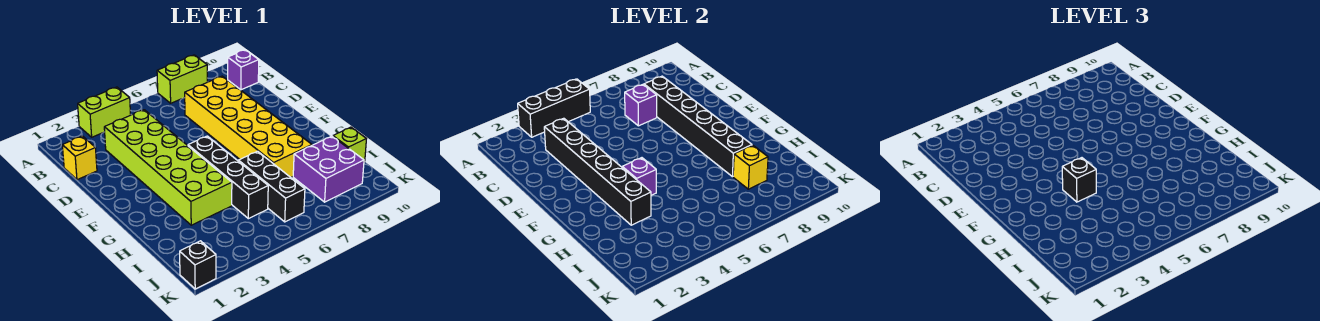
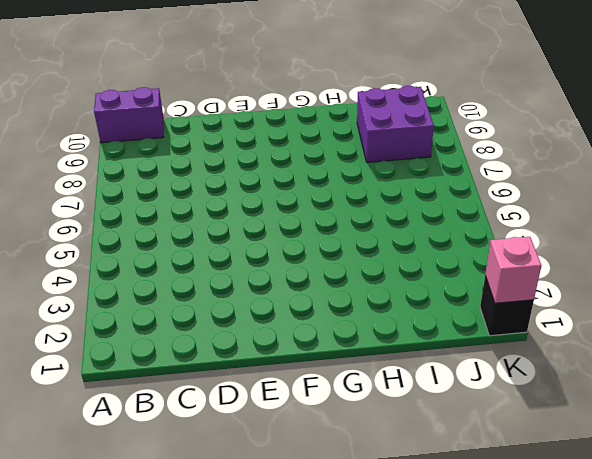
purple 1x2 brick [94,87,164,143] -> purple 1x1 brick [228,50,259,90]
pink 1x1 brick [485,237,541,303] -> none
none -> lime 1x2 brick [78,87,131,137]
none -> lime 1x2 brick [157,55,208,103]
none -> yellow 1x1 brick [62,136,97,180]

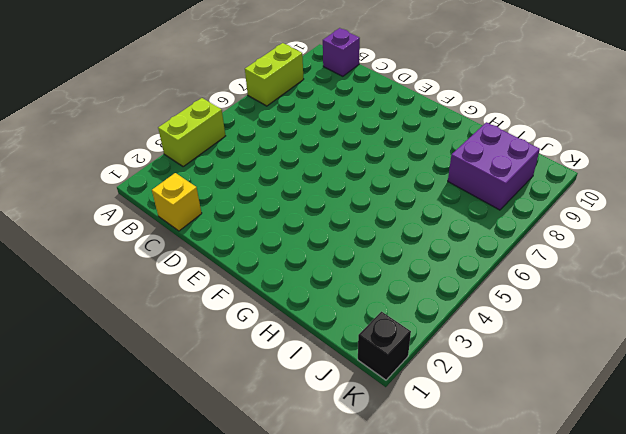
none -> lime 2x6 brick [104,110,232,225]
none -> yellow 2x6 brick [185,76,312,177]
none -> black 1x4 brick [188,136,268,219]

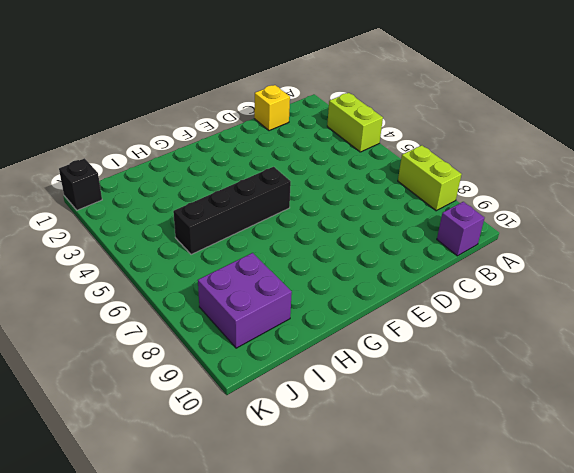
none -> lime 2x6 brick [104,110,232,225]
none -> yellow 2x6 brick [185,76,312,177]
none -> black 1x3 brick [238,151,305,222]

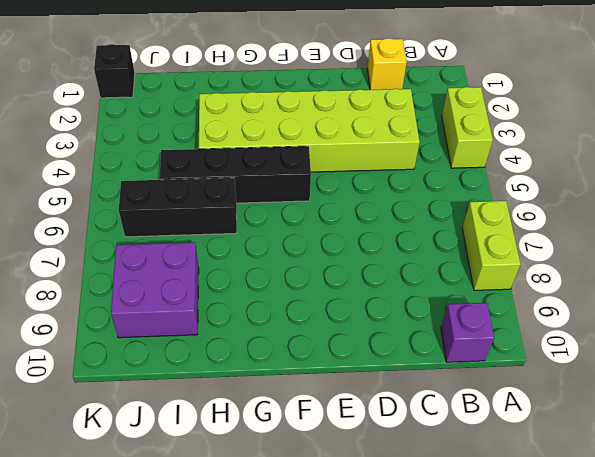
none -> yellow 2x6 brick [185,76,312,177]
none -> lime 1x1 brick [333,127,366,162]
none -> black 1x3 brick [518,79,590,137]

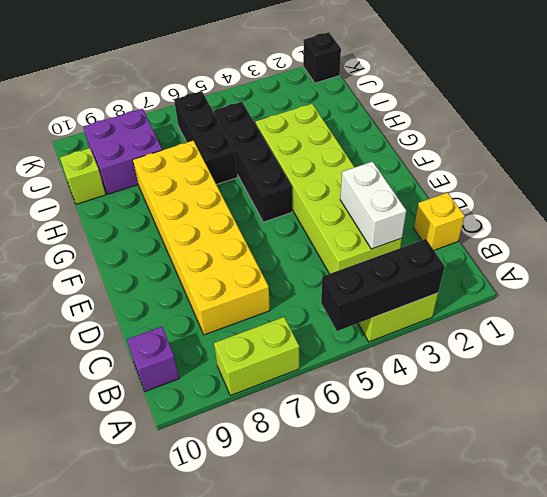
white 1x2 brick [340,161,406,249] -> black 1x6 brick [544,118,651,225]
none -> purple 1x1 brick [625,85,657,126]
none -> black 1x6 brick [644,76,752,177]
none -> purple 1x1 brick [622,158,656,195]

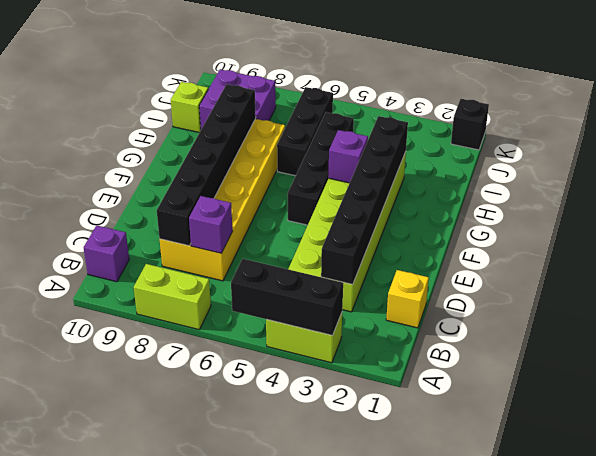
none -> yellow 1x1 brick [733,145,768,189]
none -> black 1x1 brick [1062,158,1096,202]

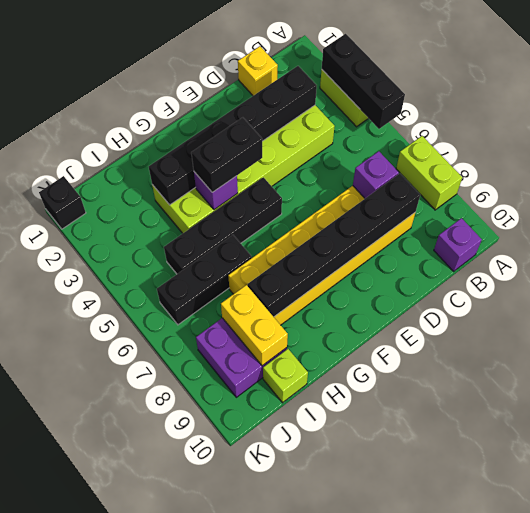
black 1x2 brick [191,118,262,192] -> black 1x1 brick [1062,158,1096,202]
yellow 1x2 brick [221,285,288,366] -> yellow 1x1 brick [733,145,768,189]

